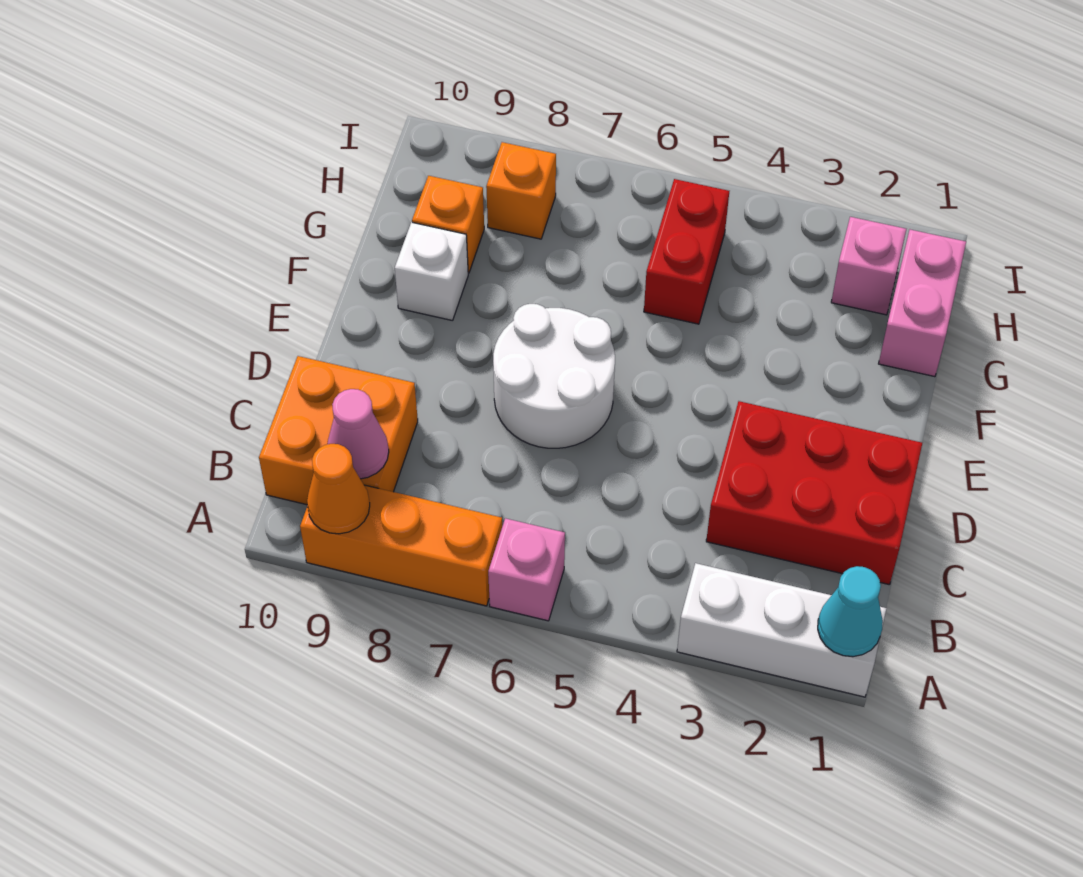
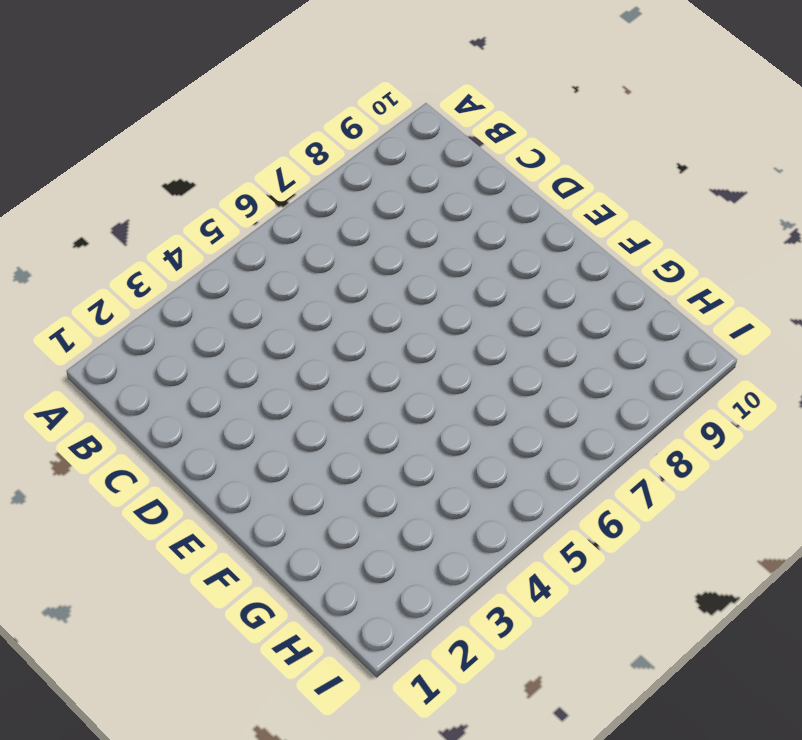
none -> white 1x3 brick [677,563,886,697]
none -> pink 1x1 brick [488,518,565,621]
none -> orange 1x3 brick [300,485,502,606]

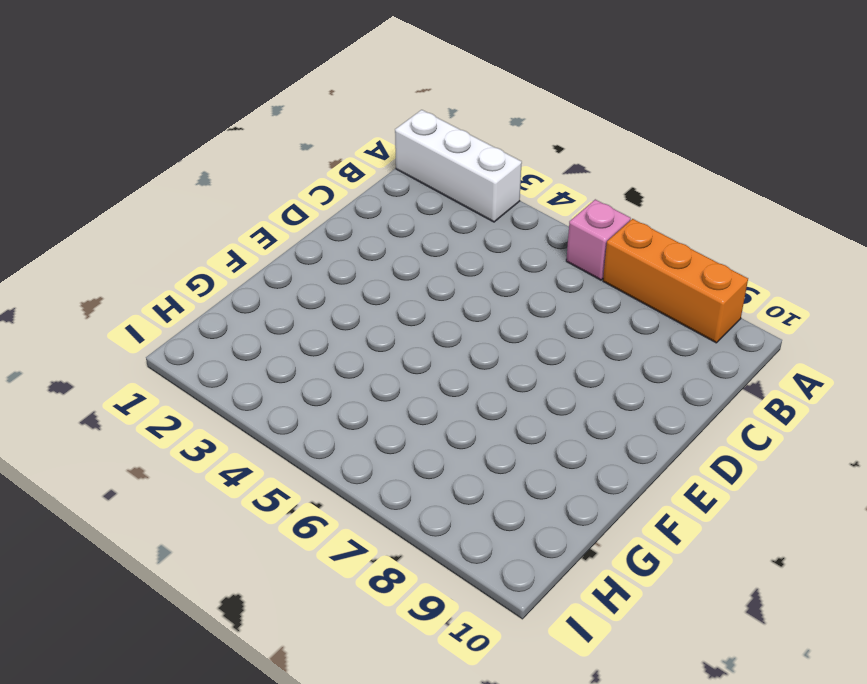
none -> orange 2x2 brick [259,356,418,505]
none -> red 2x3 brick [706,401,922,585]
none -> white 2x2 round brick [493,304,615,448]

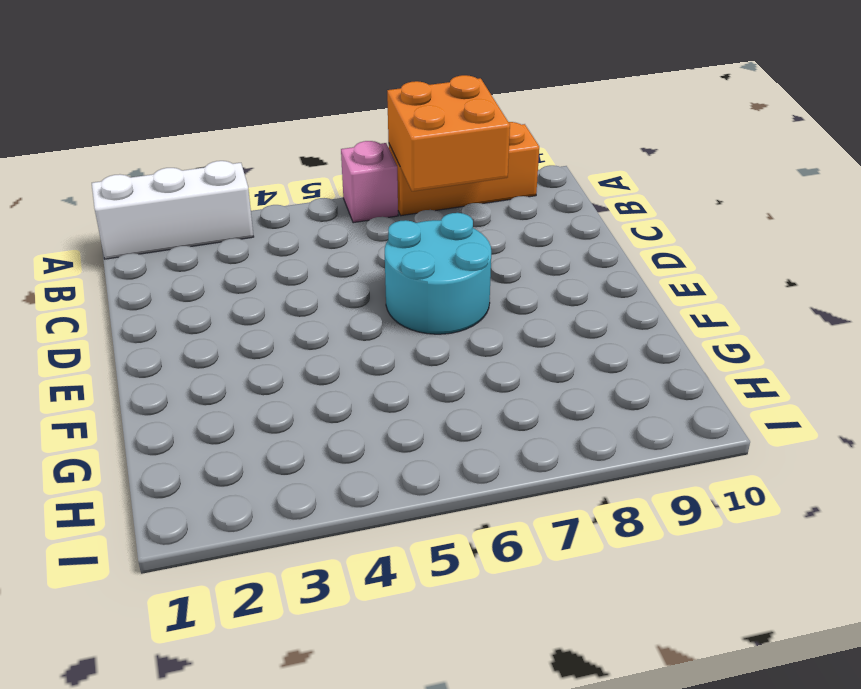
orange 2x2 brick [387,75,510,191] -> orange 2x2 brick moved to [259,356,418,505]
cyan 2x2 round brick [385,213,491,334] -> white 2x2 round brick [493,304,615,448]
none -> red 2x3 brick [706,401,922,585]
none -> white 1x1 brick [395,222,468,321]
none -> pink 1x2 brick [879,230,966,377]

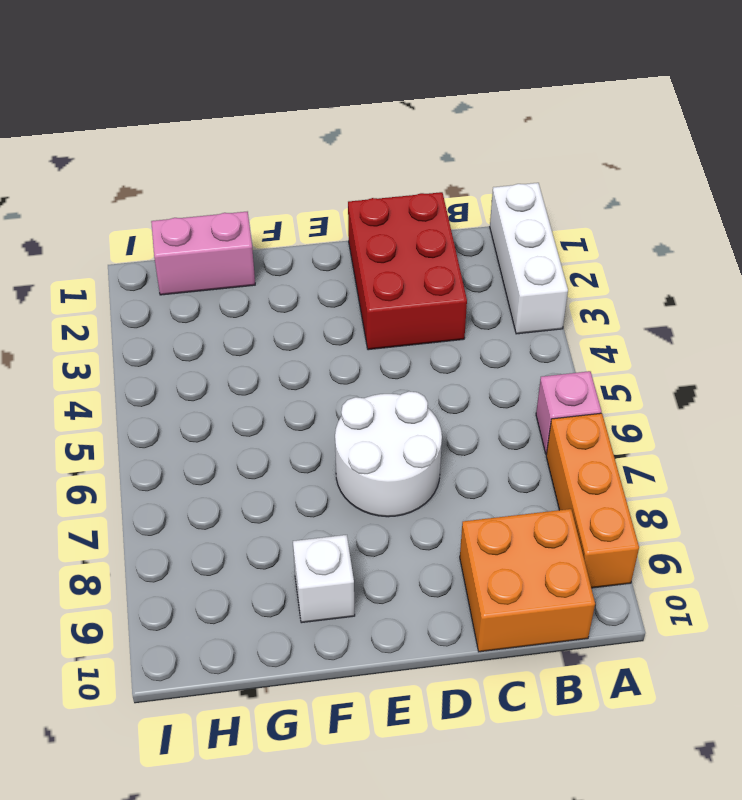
none -> red 1x2 brick [644,179,729,324]
none -> orange 1x1 brick [412,176,484,273]
none -> pink 1x1 brick [831,217,906,315]

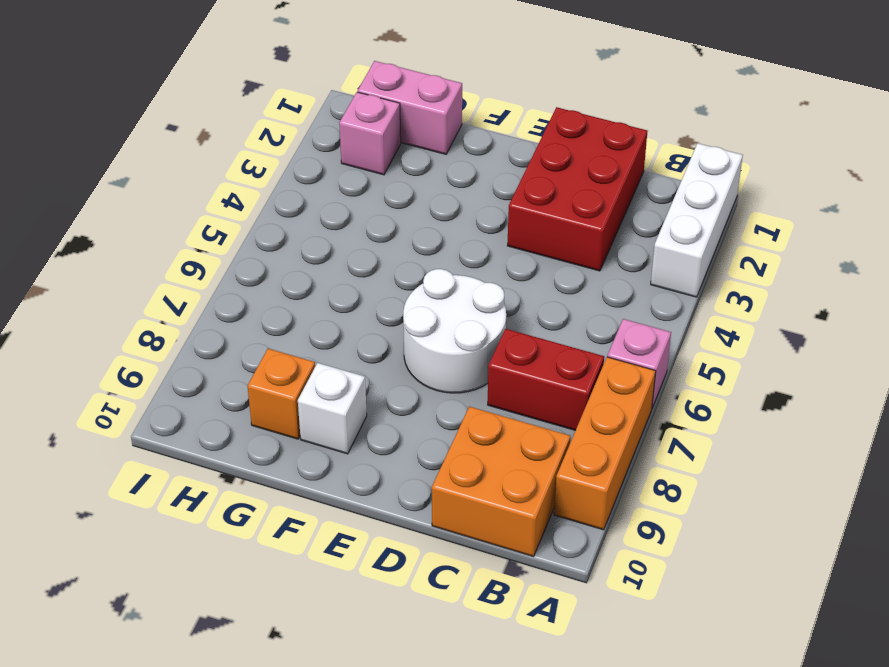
red 1x2 brick [488,329,604,430] -> red 1x2 brick moved to [644,179,729,324]
none -> orange 1x1 brick [486,142,556,239]
none -> cyan 1x1 cone [818,566,883,657]
none -> orange 1x1 cone [307,444,370,534]

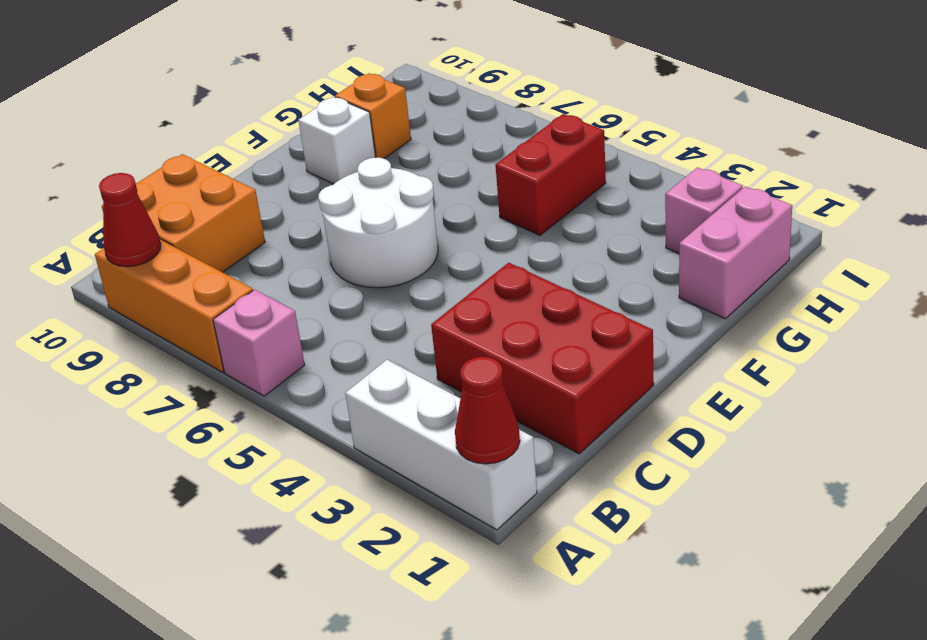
red 1x1 cone [455,357,520,464] -> cyan 1x1 cone [818,566,883,657]
red 1x1 cone [99,173,161,267] -> orange 1x1 cone [307,444,370,534]
none -> orange 1x1 brick [486,142,556,239]
none -> pink 1x1 cone [327,389,389,479]

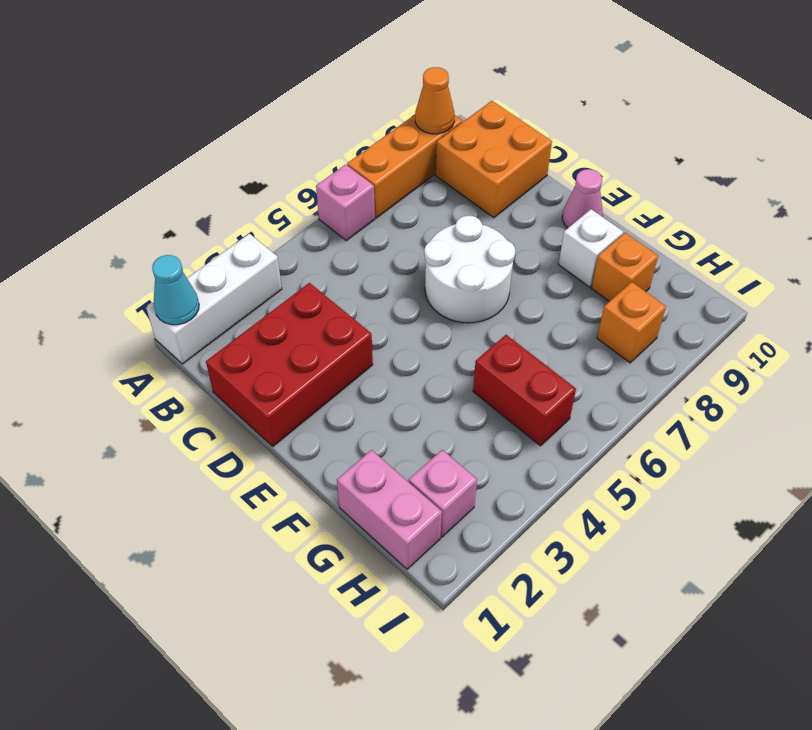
pink 1x1 cone [562,169,603,228] -> pink 1x1 cone moved to [327,389,389,479]

